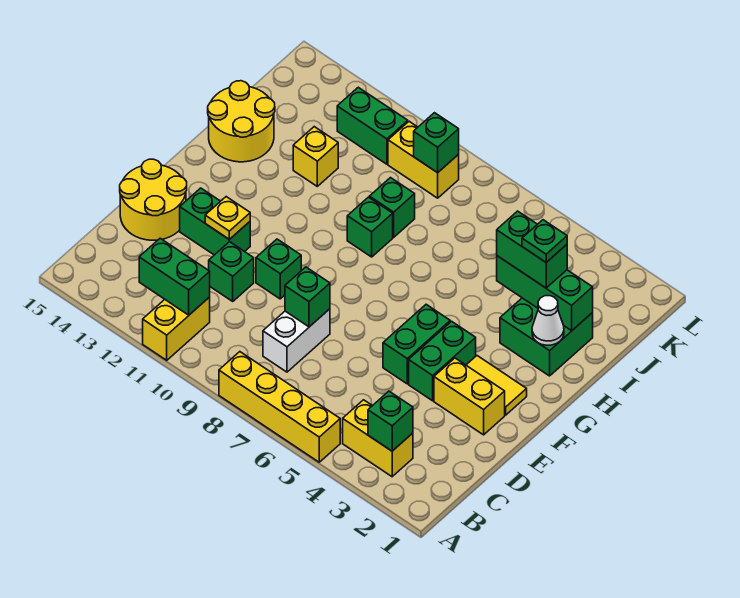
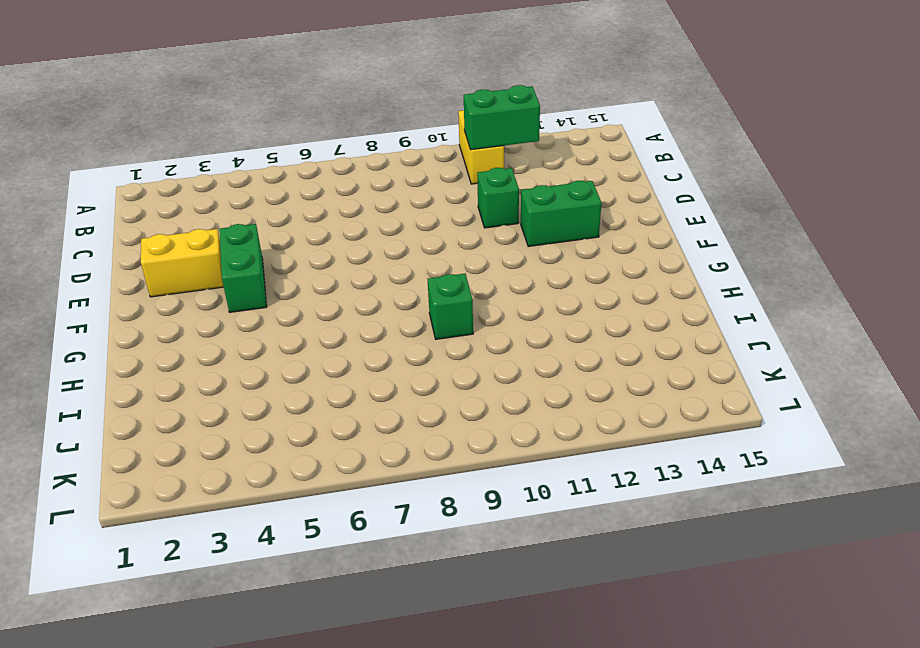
none -> yellow 1x4 brick [219,352,340,462]
none -> yellow 1x2 brick [343,400,413,477]
none -> white 1x2 brick [263,309,330,372]

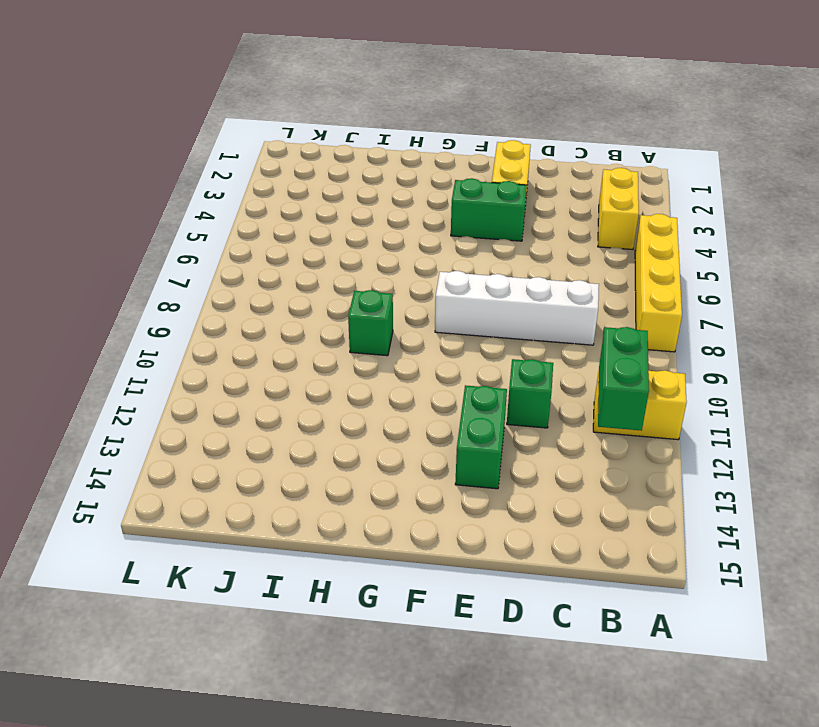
white 1x4 brick [435,271,599,345] -> white 1x2 brick [263,309,330,372]
none -> yellow 2x2 round brick [120,159,187,240]
none -> green 1x2 brick [383,304,450,384]
none -> green 1x1 brick [256,239,301,299]

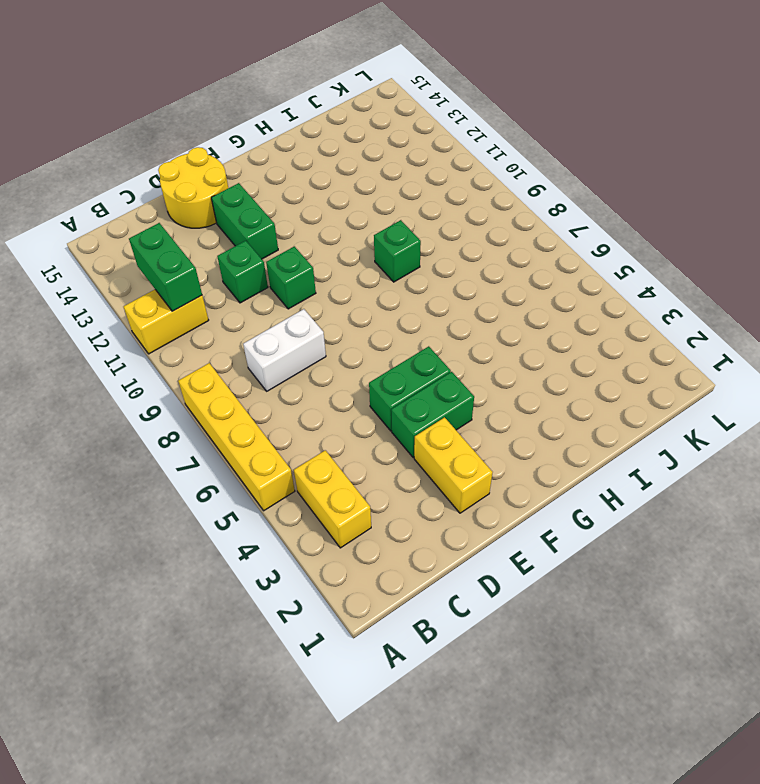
none -> yellow 1x2 tile [466,356,527,415]
none -> green 2x2 brick [500,298,593,376]
none -> yellow 2x2 round brick [208,81,275,162]

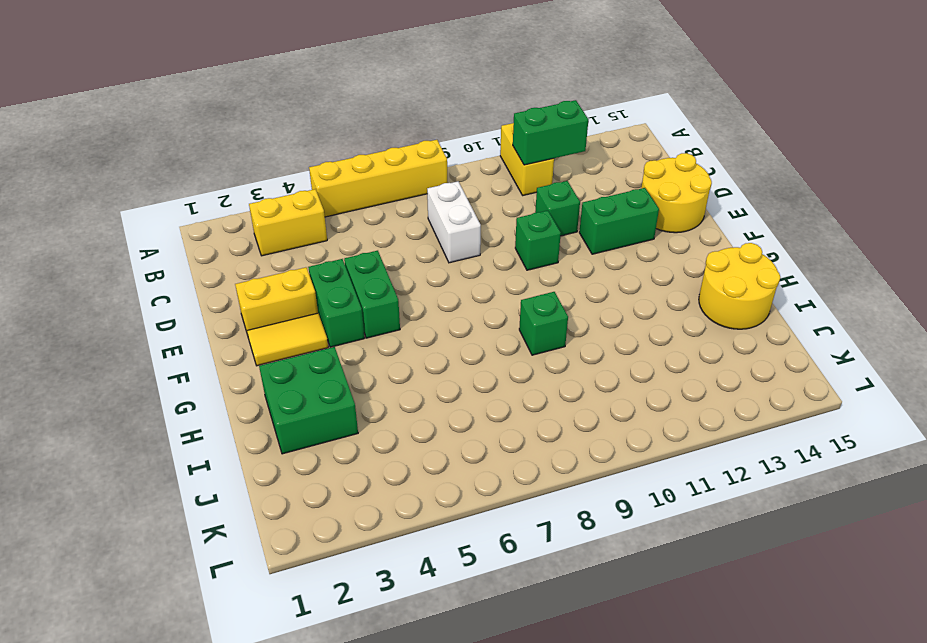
none -> green 1x1 brick [369,178,415,237]
none -> yellow 1x1 brick [293,127,338,186]
none -> yellow 1x2 brick [388,121,459,198]

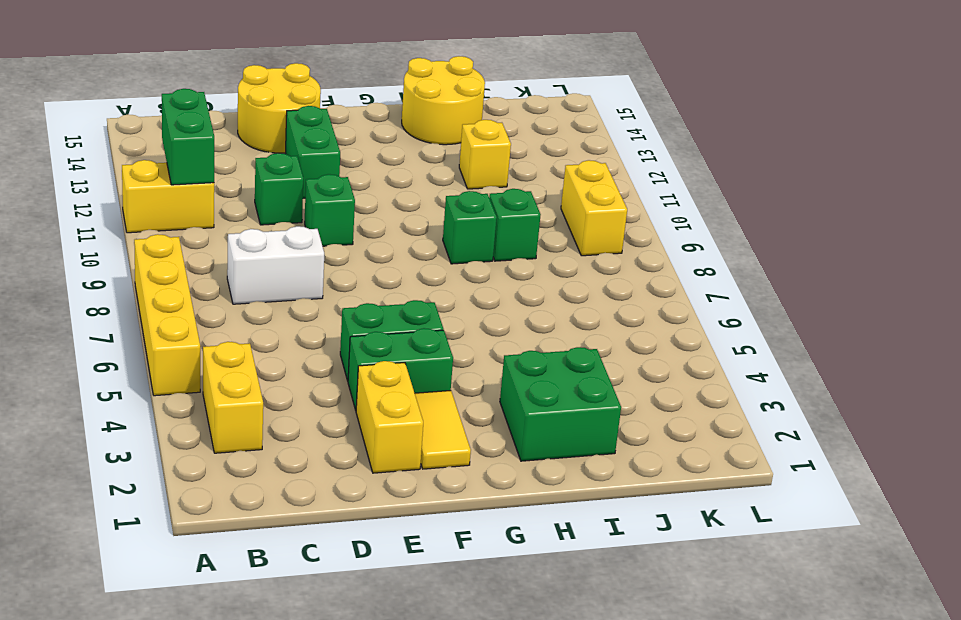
none -> green 1x2 brick [337,87,408,164]
none -> green 1x1 brick [368,391,413,451]
none -> green 1x1 brick [285,267,330,327]

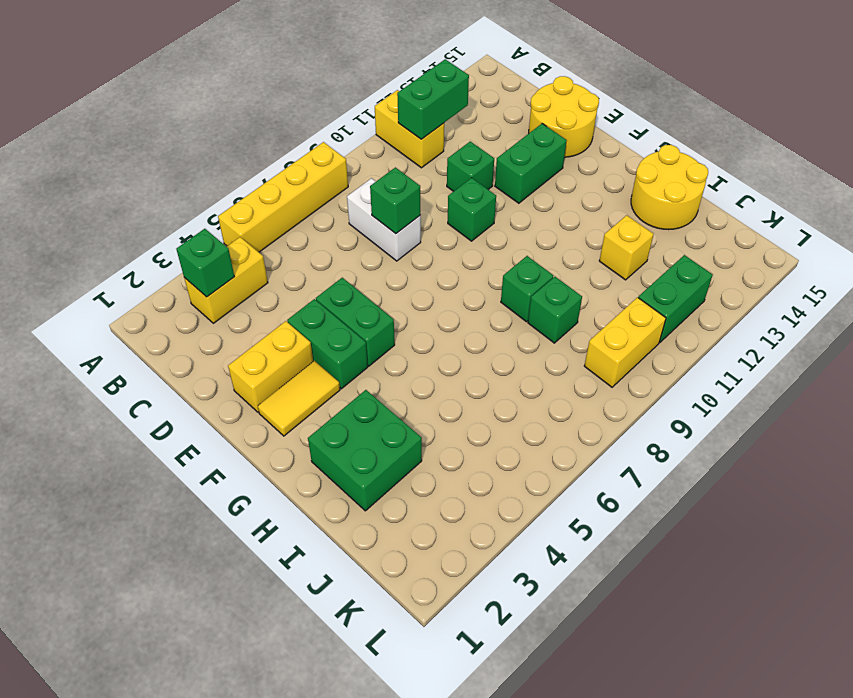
none -> yellow 1x1 plate [205,197,250,239]
none -> white 1x1 cone [532,296,564,345]
none -> green 1x3 brick [497,256,593,331]

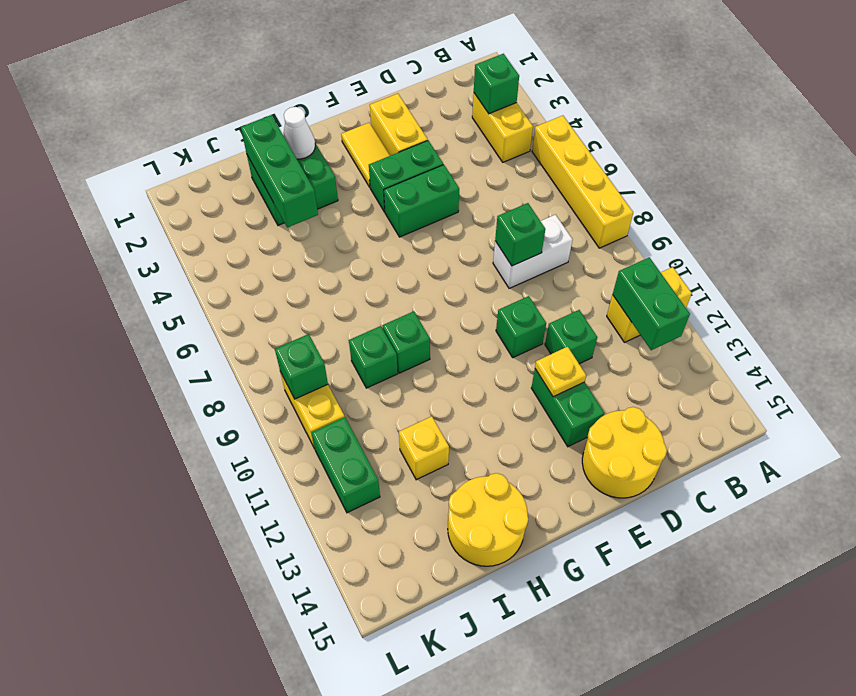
none -> green 1x2 brick [497,211,567,288]
none -> green 1x1 plate [522,220,567,262]

